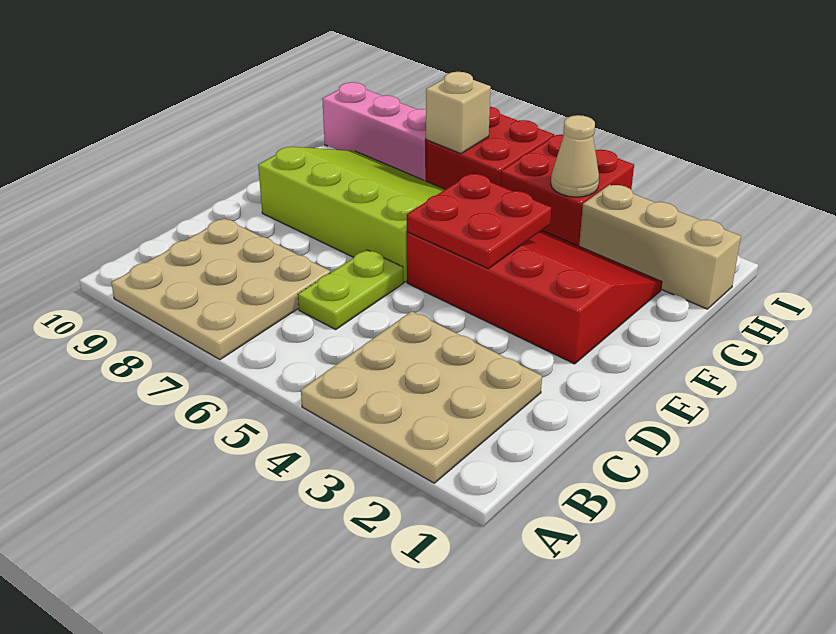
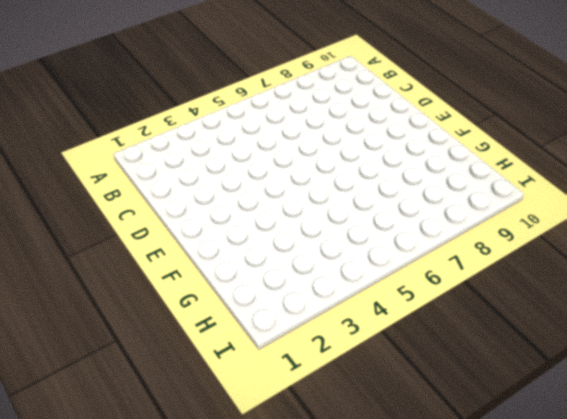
none -> tan 3x3 plate [301,311,542,483]
none -> tan 3x3 plate [111,218,330,360]
none -> lime 1x2 plate [298,250,404,330]

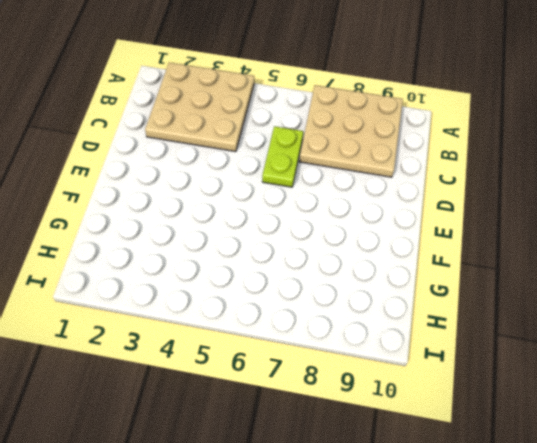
none -> red 3x4 slope [407,231,662,364]
none -> lime 3x4 slope [258,147,445,282]
none -> tan 1x3 brick [579,185,741,309]

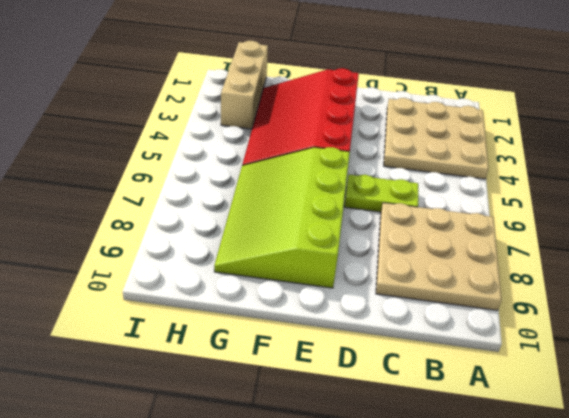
none -> red 2x2 brick [501,135,634,246]
none -> red 2x2 brick [426,107,554,189]
none -> pink 1x3 brick [322,82,426,181]

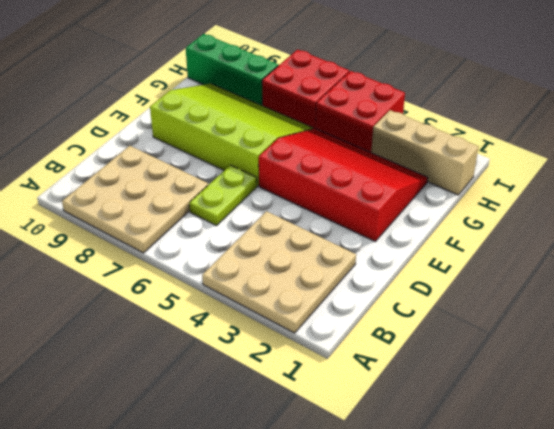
green 1x3 brick [186,34,278,105] -> pink 1x3 brick [322,82,426,181]
none -> red 2x2 plate [407,174,551,269]
none -> tan 1x1 cone [551,115,599,197]
none -> tan 1x1 brick [426,72,491,154]

